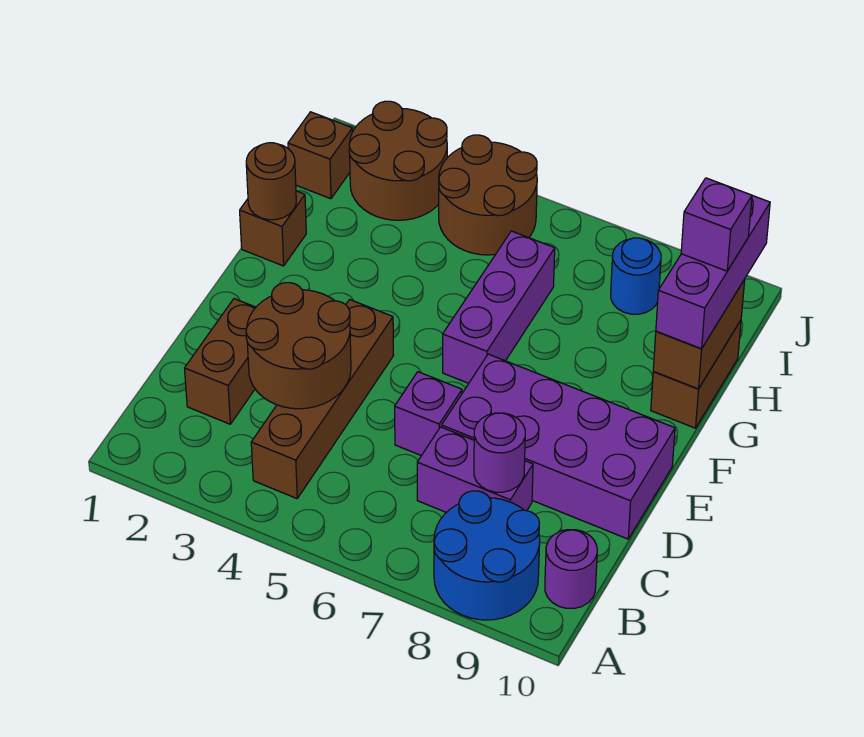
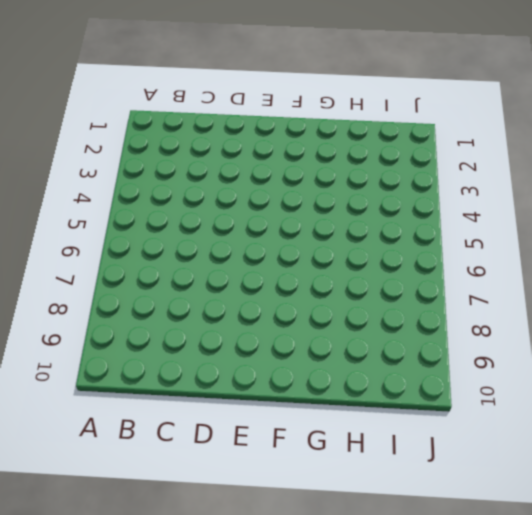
none -> blue 2x2 round brick [434,491,540,620]
none -> brown 1x4 brick [251,300,394,499]
none -> purple 1x1 round brick [545,530,597,608]

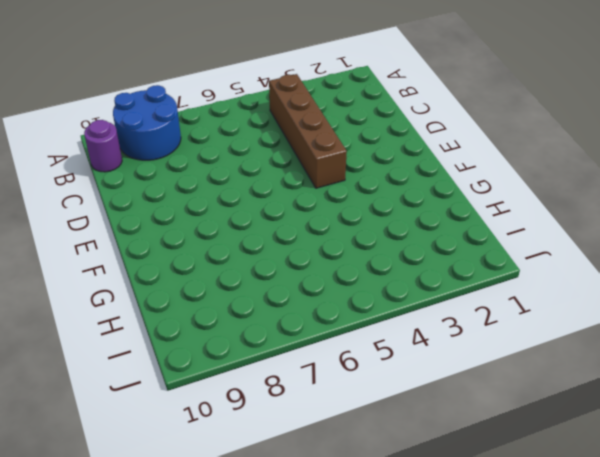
none -> brown 1x2 brick [185,299,256,424]
none -> purple 1x2 brick [417,427,533,513]
none -> purple 1x1 brick [395,372,462,456]

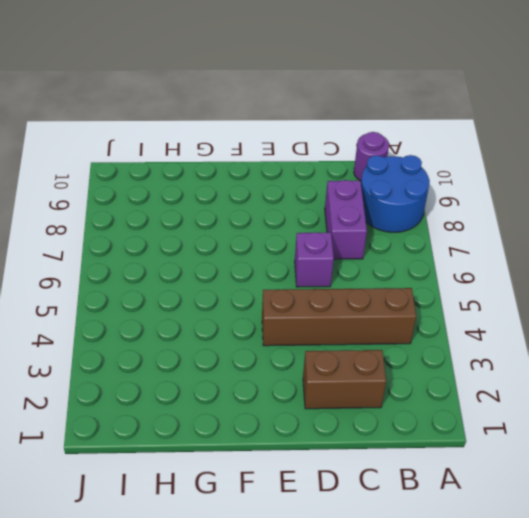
none -> purple 2x4 brick [442,354,675,539]
none -> purple 1x3 brick [443,231,555,383]
none -> brown 1x1 brick [240,191,306,266]

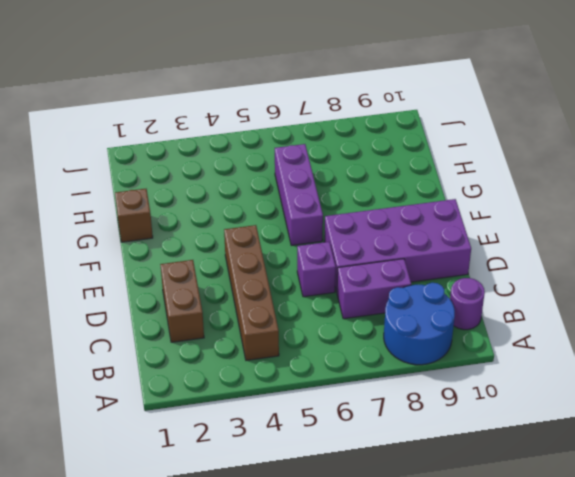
none -> brown 1x2 brick [651,320,741,428]
none -> brown 1x1 brick [288,112,352,199]
none -> brown 2x2 round brick [349,101,447,220]

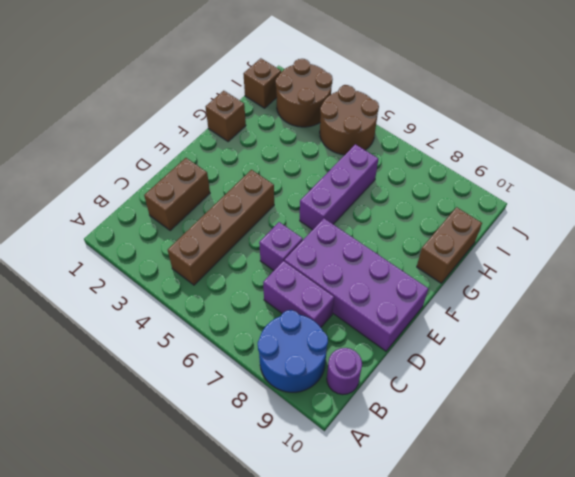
none -> blue 1x1 round brick [611,238,661,314]
none -> brown 2x2 round brick [246,283,351,409]
none -> purple 1x1 round brick [474,413,525,492]

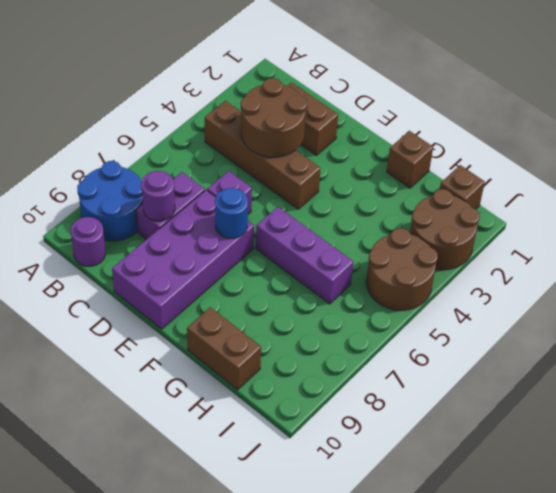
blue 1x1 round brick [215,188,248,238] -> blue 1x1 round brick moved to [611,238,661,314]
none -> brown 1x1 round brick [246,143,296,220]
none -> brown 1x2 brick [653,280,745,389]
none -> purple 1x3 brick [656,196,770,349]

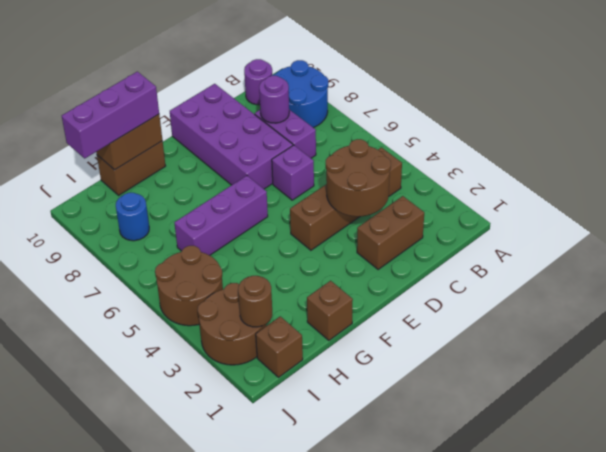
brown 1x1 round brick [238,276,272,327] -> brown 1x1 round brick moved to [246,143,296,220]
none -> purple 1x1 brick [681,178,752,271]

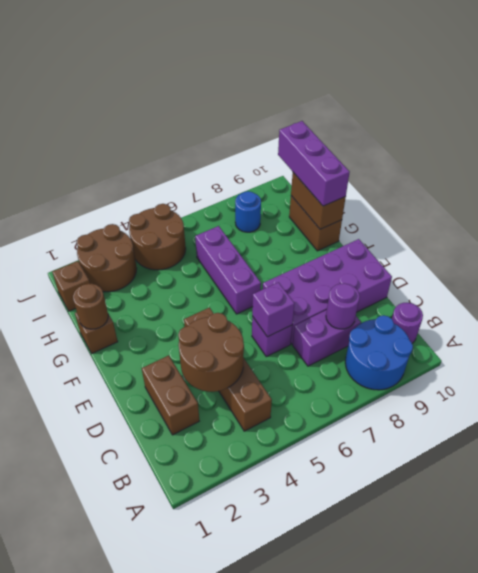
purple 1x1 brick [252,282,295,337] -> purple 1x1 brick moved to [681,178,752,271]

